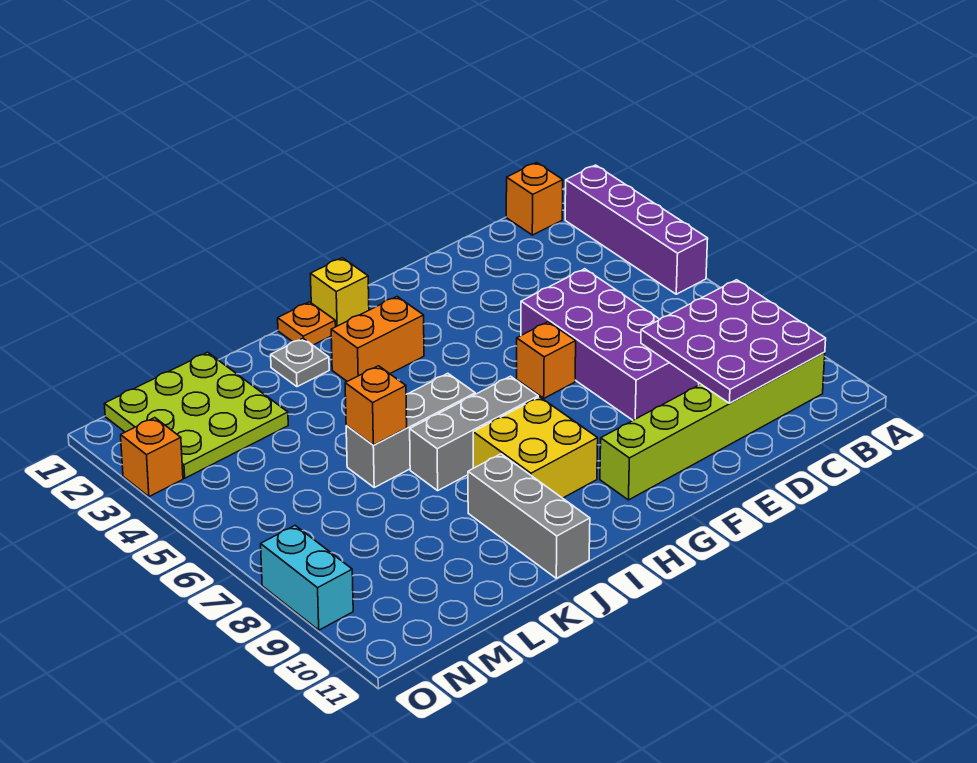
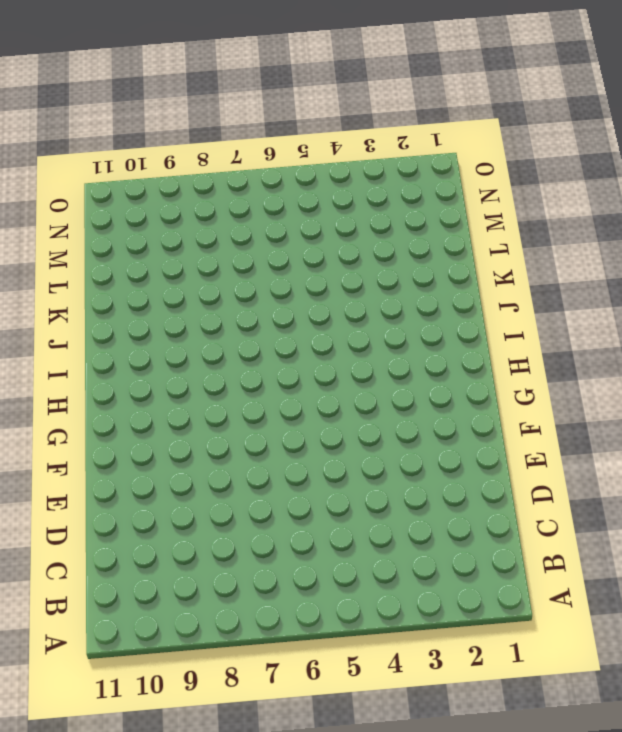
none -> purple 1x4 brick [565,165,708,294]
none -> orange 1x1 brick [506,163,563,235]
none -> lime 1x6 brick [600,352,825,500]

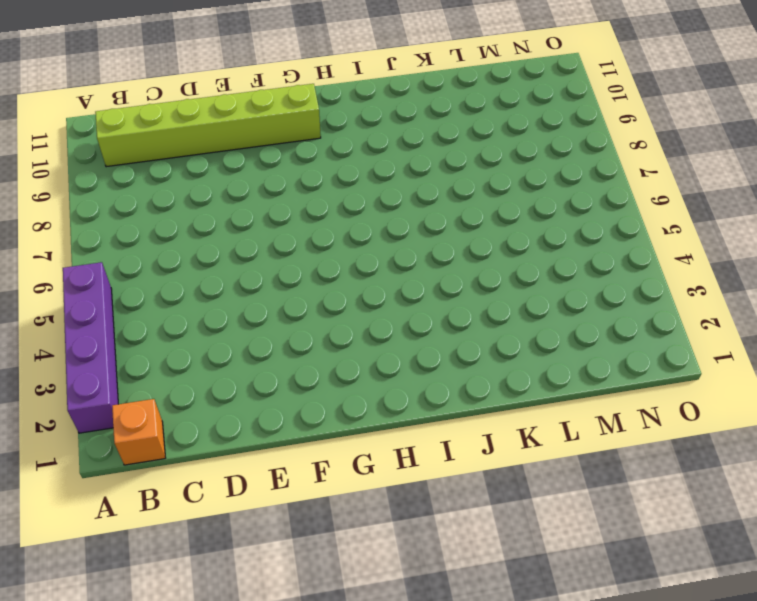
none -> purple 2x4 brick [521,269,699,420]
none -> orange 1x1 brick [516,322,576,398]
none -> yellow 1x1 brick [310,258,369,327]

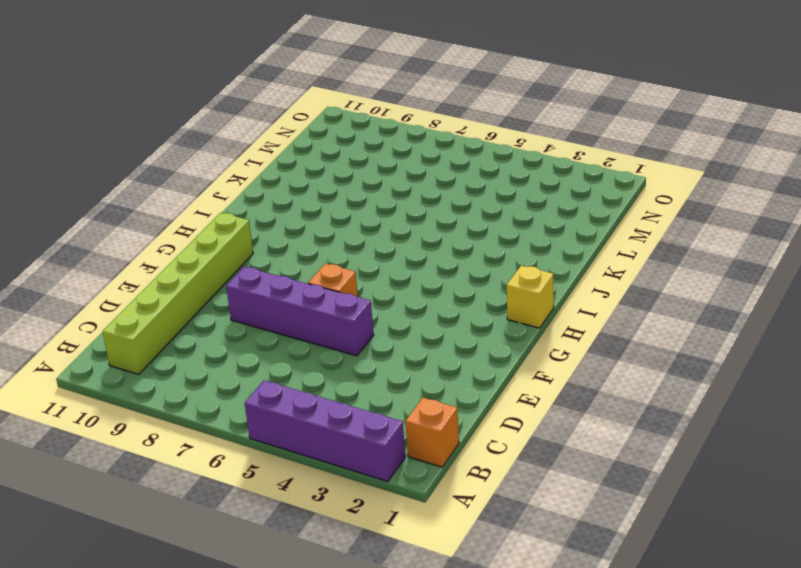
purple 1x4 brick [226,267,374,356] -> purple 2x4 brick [521,269,699,420]
none -> orange 1x2 brick [331,297,424,381]
none -> grey 1x3 brick [410,376,538,491]
none -> yellow 2x2 brick [473,397,598,498]

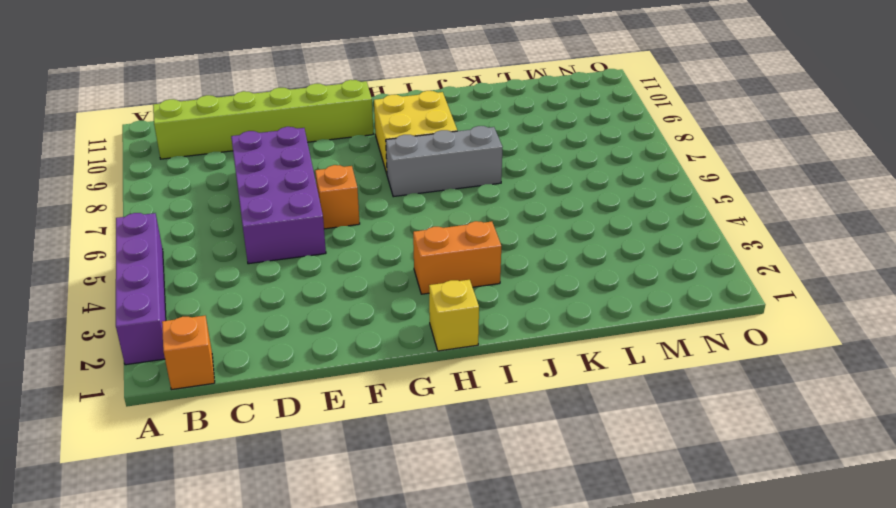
none -> orange 1x1 plate [278,302,336,345]
none -> grey 1x3 brick [346,373,475,487]
none -> grey 1x1 plate [271,338,329,387]

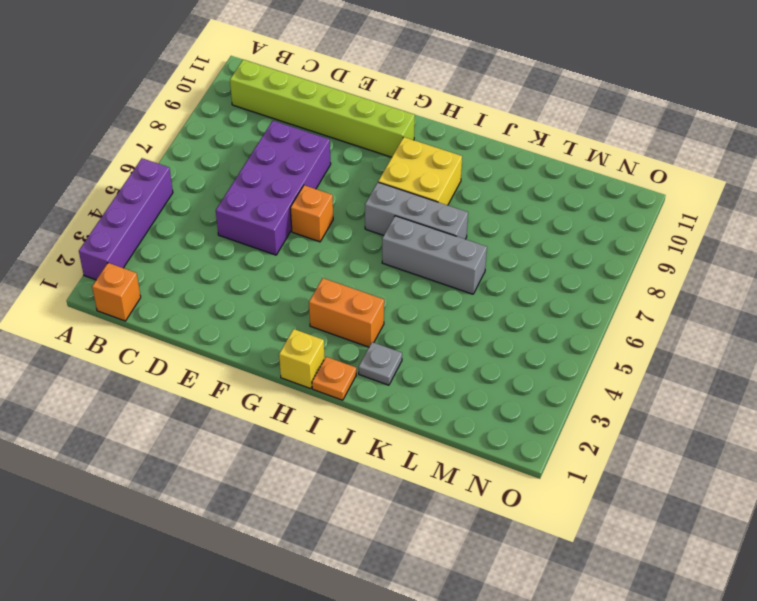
none -> grey 1x3 brick [468,454,590,578]
none -> lime 3x3 plate [105,352,288,478]
none -> orange 1x1 brick [121,418,183,497]

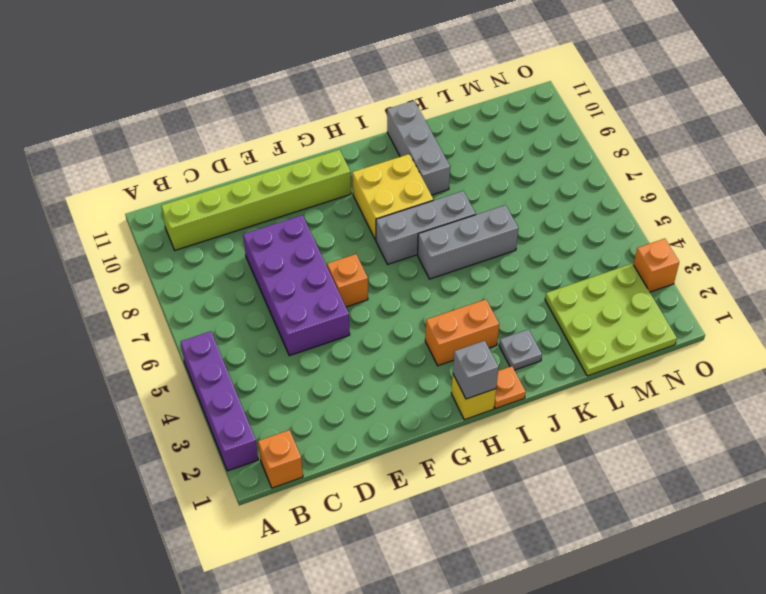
grey 1x1 brick [453,341,499,399] -> none
none -> cyan 1x2 brick [261,525,353,630]
none -> purple 3x3 plate [641,280,826,403]
none -> orange 1x1 brick [345,366,407,445]

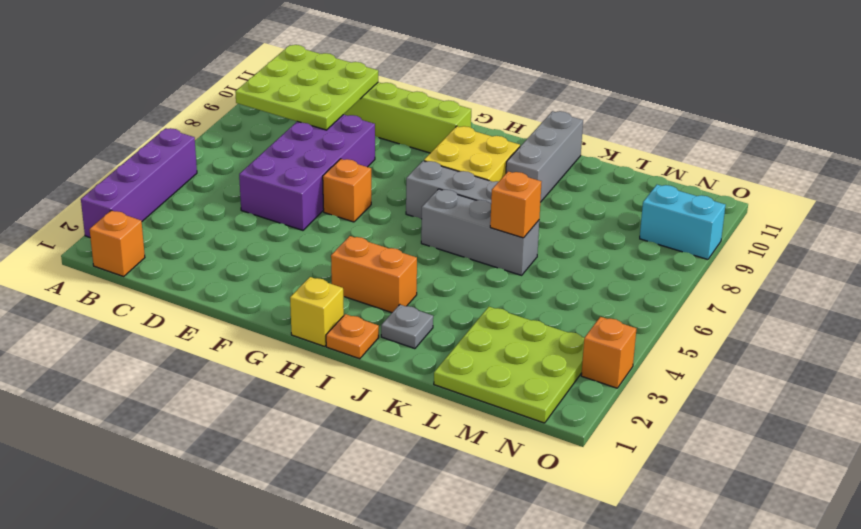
lime 3x3 plate [235,45,378,130] -> purple 3x3 plate [641,280,826,403]
cyan 1x2 brick [640,185,725,259] -> cyan 1x2 brick turned to [261,525,353,630]

